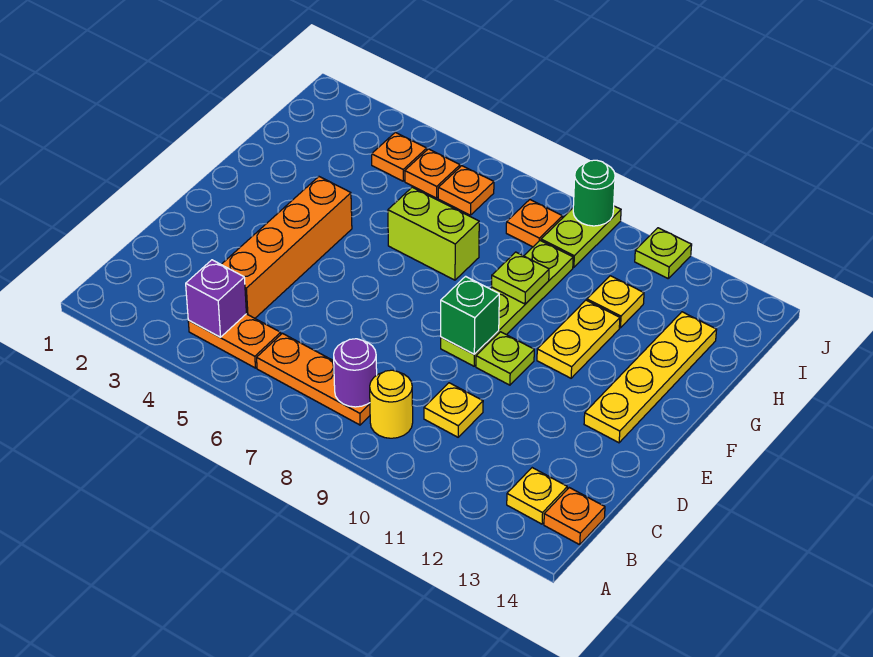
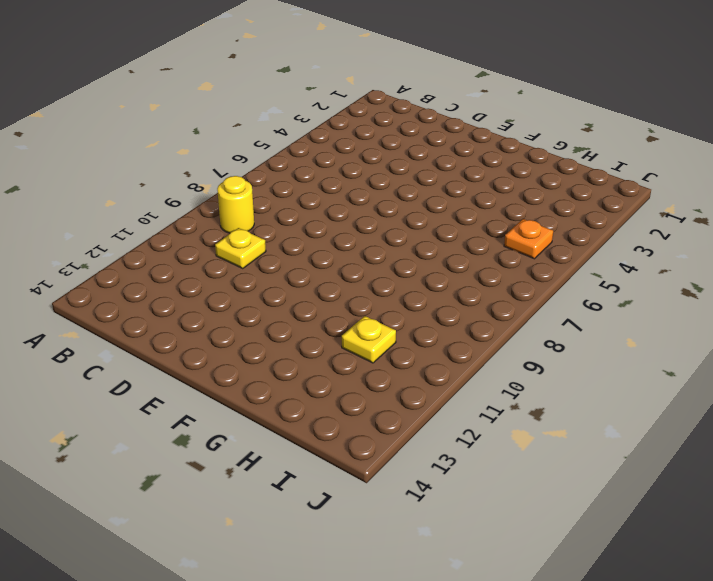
none -> orange 1x2 plate [188,314,281,368]
none -> orange 1x3 plate [257,333,370,425]
none -> yellow 1x1 plate [507,468,567,524]

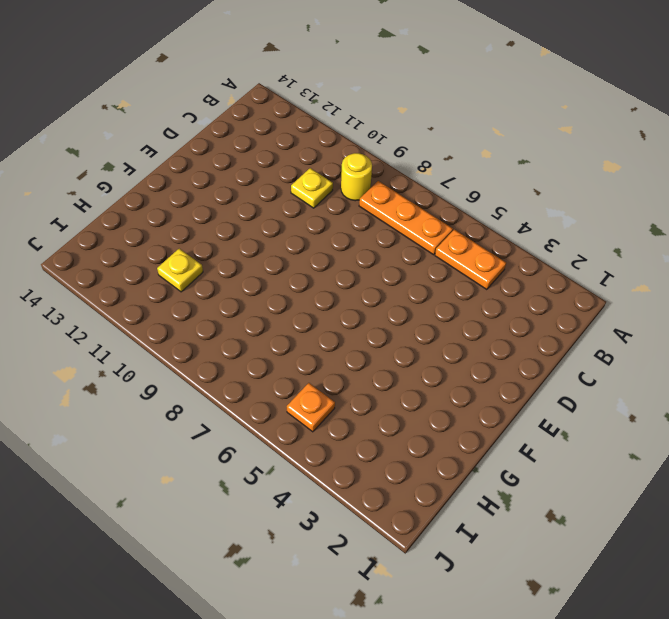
none -> yellow 1x1 plate [507,468,567,524]
none -> orange 1x1 plate [544,488,605,545]
none -> orange 1x4 brick [221,177,352,318]

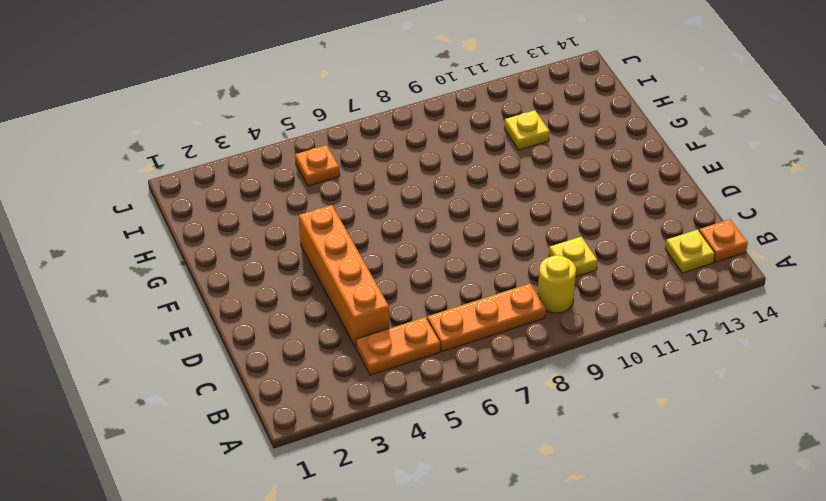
none -> lime 1x4 plate [441,241,573,366]
none -> lime 1x1 plate [476,332,534,385]
none -> yellow 1x4 plate [584,312,717,443]

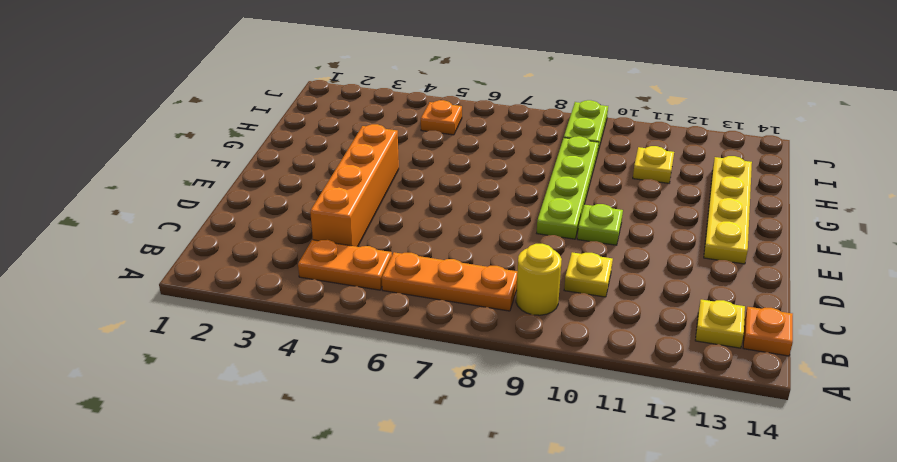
none -> yellow 1x2 plate [537,300,620,378]
none -> lime 1x2 brick [388,187,479,280]
none -> orange 1x1 plate [372,132,427,181]

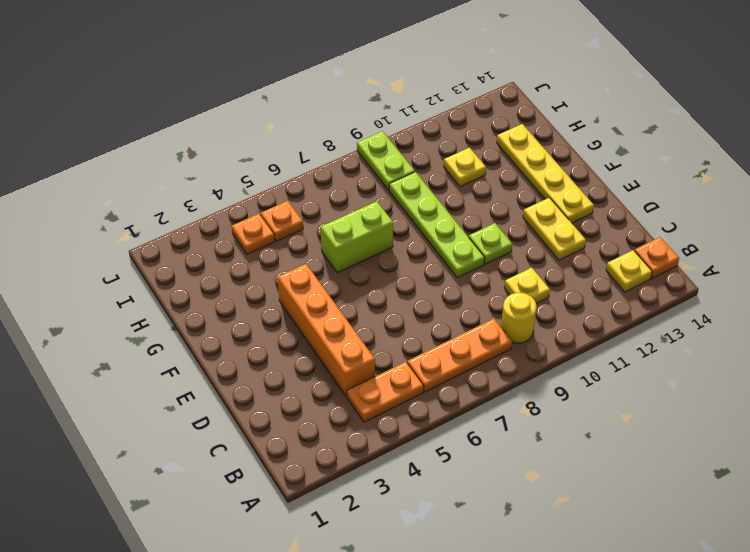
yellow 1x2 plate [523,198,586,260] -> yellow 1x2 plate moved to [537,300,620,378]
none -> orange 1x1 plate [438,166,494,215]
none -> orange 1x1 plate [506,200,563,247]
none -> lime 1x1 plate [635,228,692,278]

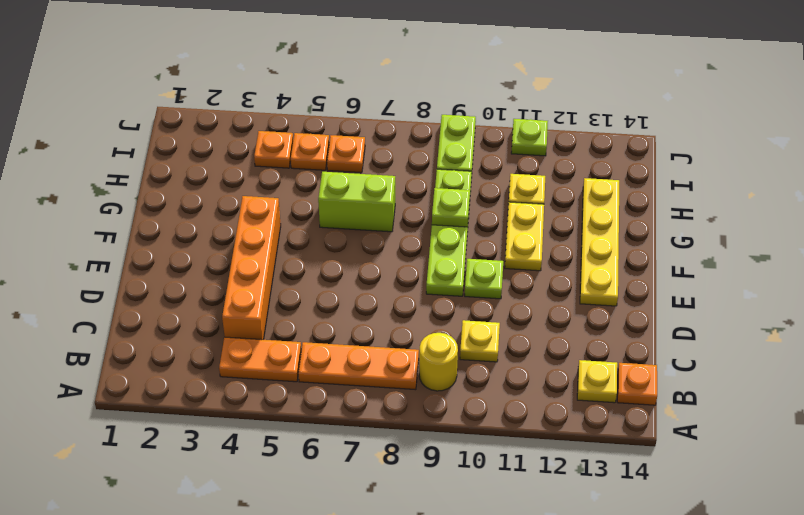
none -> orange 1x1 plate [506,200,563,247]
none -> purple 1x1 brick [186,260,246,337]
none -> purple 1x1 round brick [334,339,377,407]

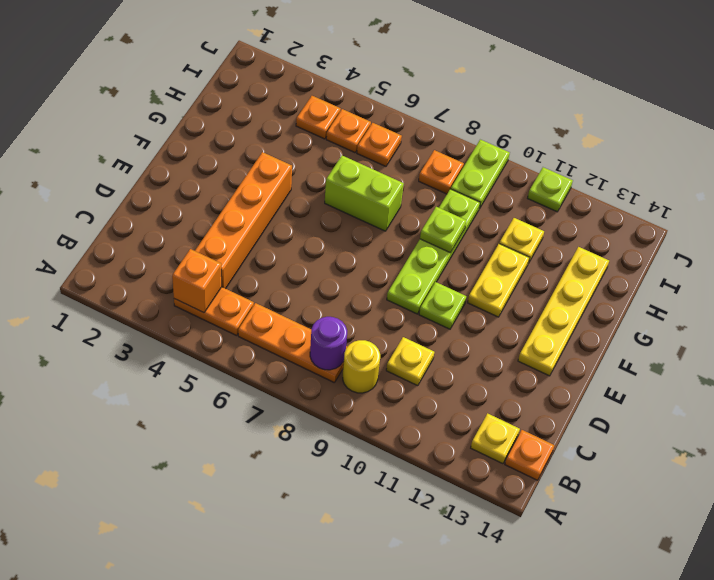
orange 1x1 brick [172,249,222,313] -> purple 1x1 brick [186,260,246,337]
none -> green 1x1 brick [441,276,499,354]
none -> green 1x1 round brick [573,160,615,226]

